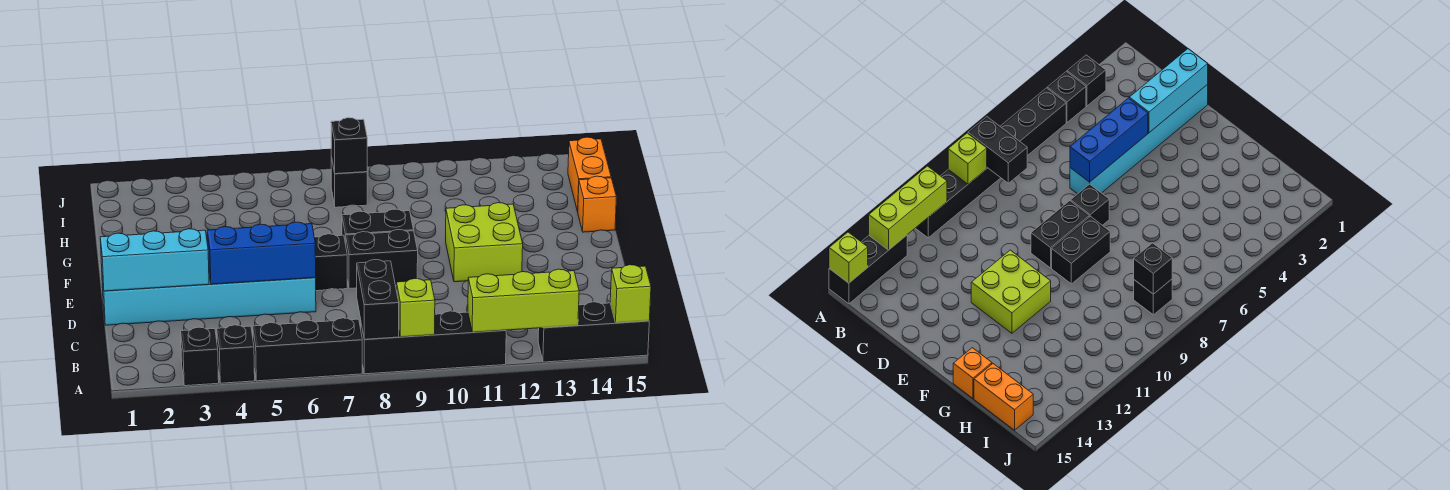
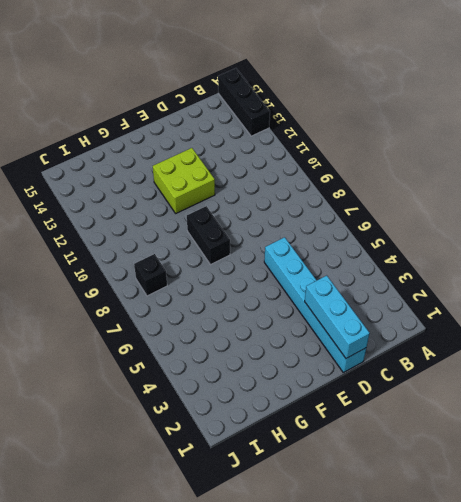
none -> black 1x1 brick [181,327,219,386]
none -> black 1x1 brick [217,325,255,383]
none -> black 1x3 brick [253,318,362,381]

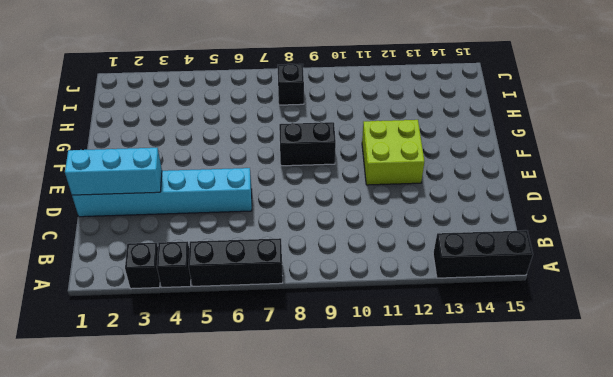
none -> black 1x4 brick [361,311,506,374]
none -> black 1x1 brick [314,234,347,291]
none -> black 1x2 brick [346,230,418,289]

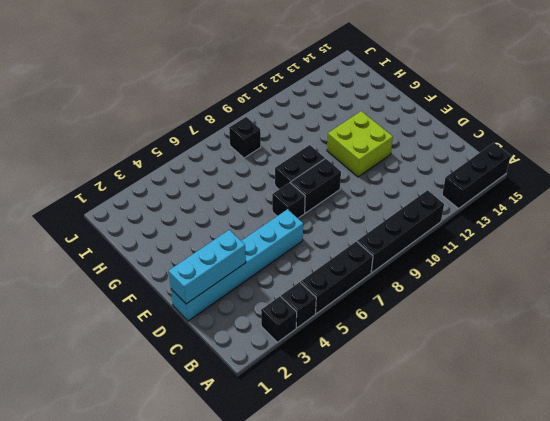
none -> orange 1x1 brick [578,176,616,232]
none -> orange 1x2 brick [568,137,611,212]
none -> black 1x2 brick [357,260,399,339]

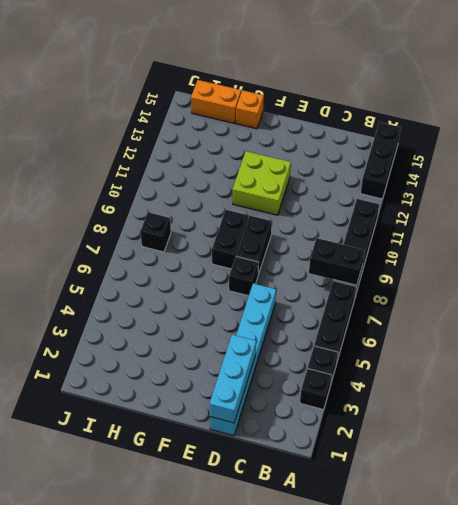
none -> lime 1x1 brick [396,279,435,337]
none -> lime 1x3 brick [468,269,579,332]
none -> lime 1x1 brick [610,265,651,323]

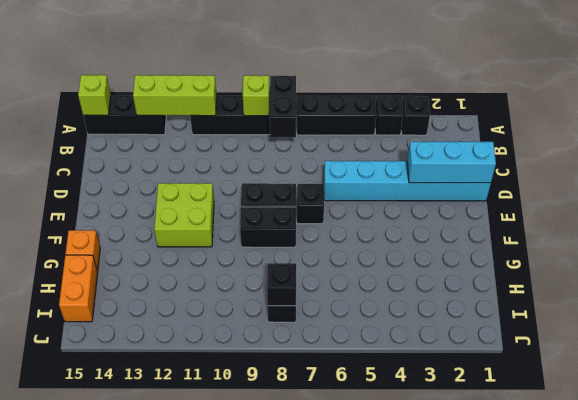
none -> blue 1x3 brick [207,222,316,284]

